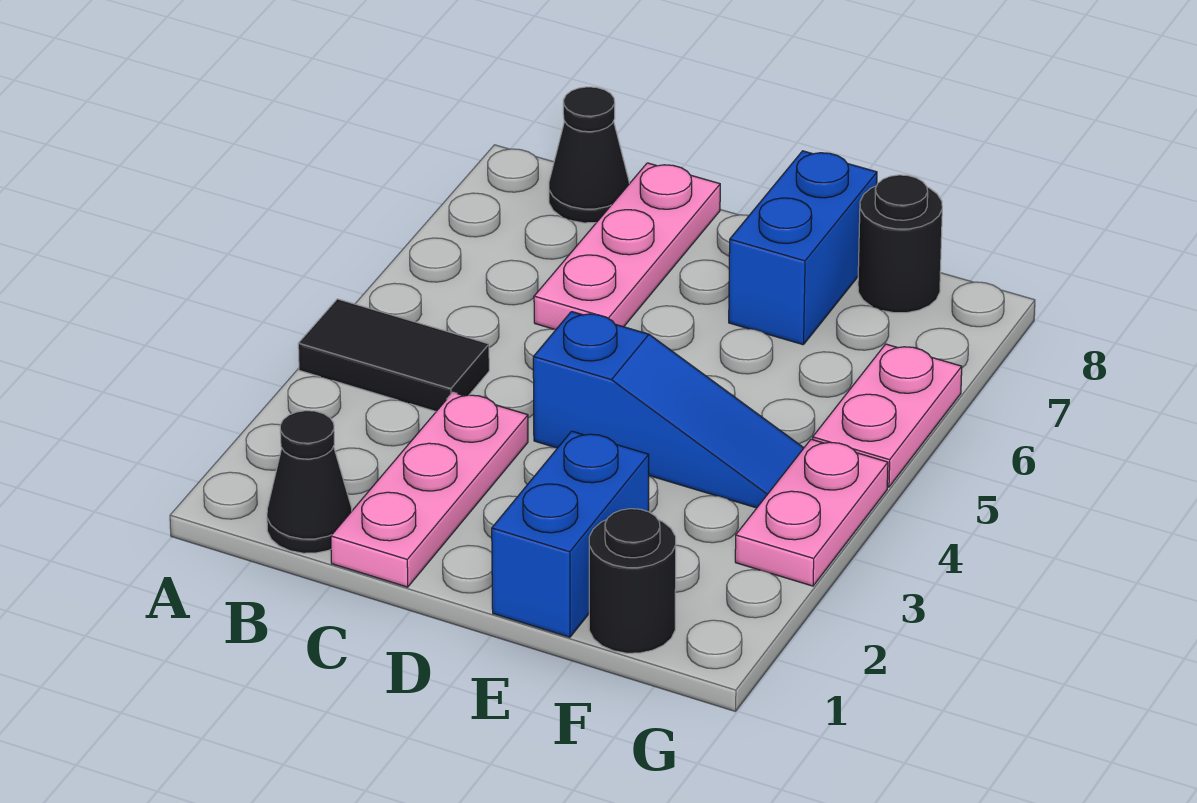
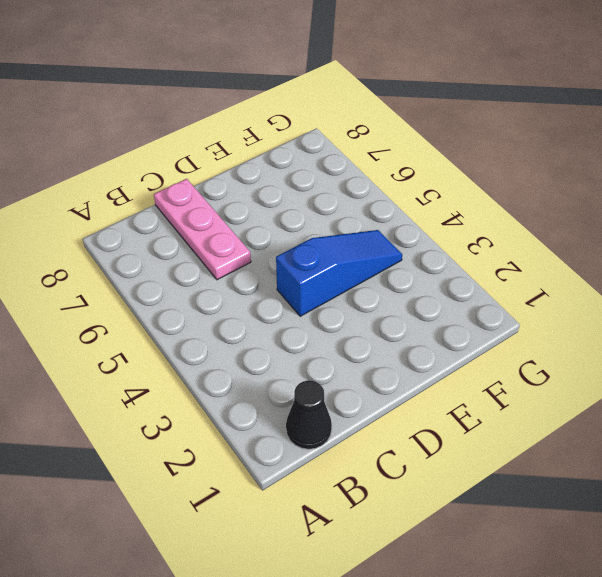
none -> black 1x2 tile [298,299,489,411]
none -> black 1x1 cone [549,87,629,223]
none -> pink 1x3 plate [331,392,528,587]

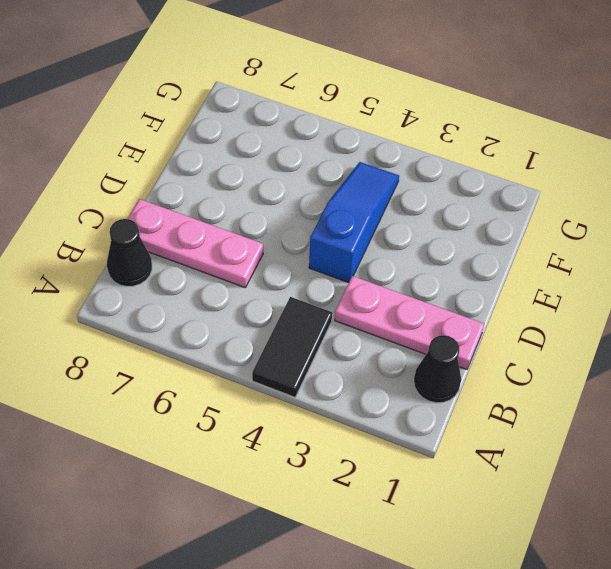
none -> blue 1x2 brick [492,431,649,637]
none -> blue 1x2 brick [729,151,877,345]
none -> black 1x1 round brick [589,509,676,653]

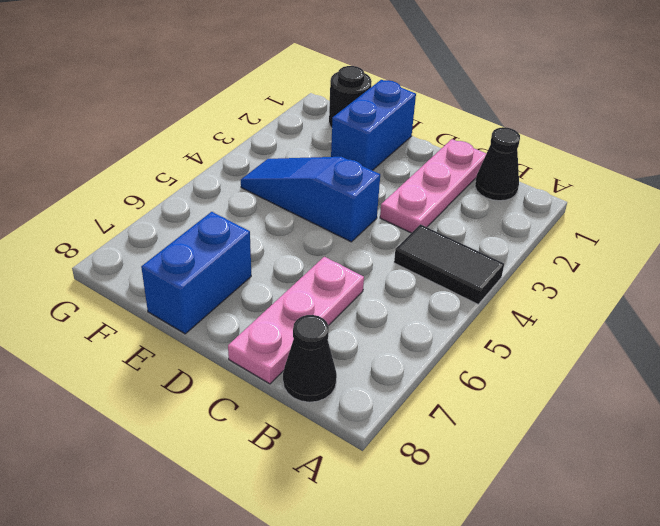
none -> black 1x1 round brick [858,175,942,313]
none -> pink 1x2 plate [735,439,888,586]
none -> pink 1x2 plate [813,344,962,487]

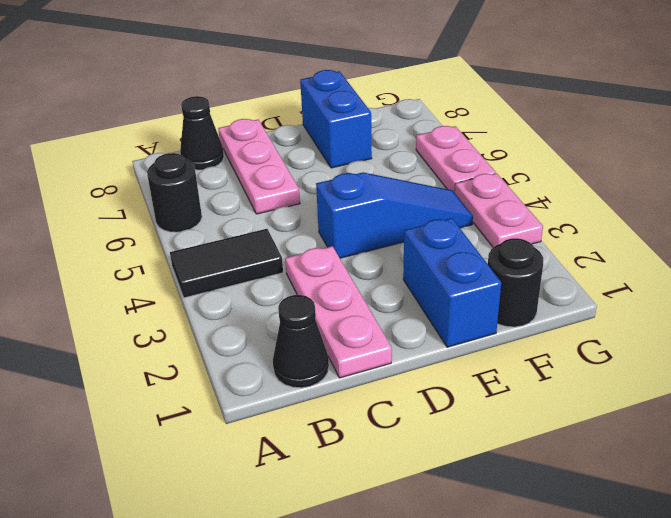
black 1x1 round brick [147,153,202,232] -> black 1x1 round brick moved to [858,175,942,313]

